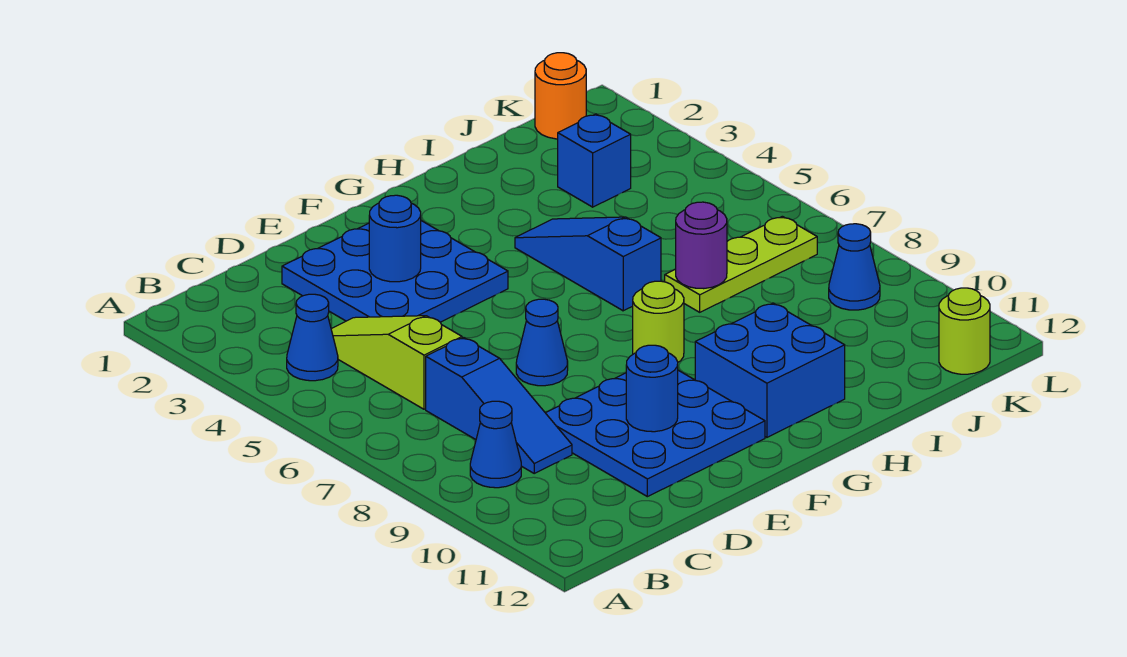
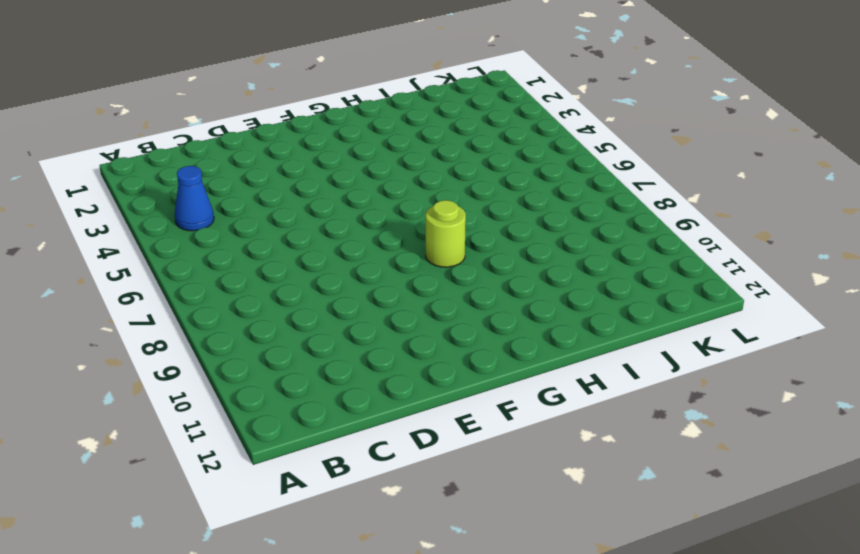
none -> blue 1x1 cone [470,401,521,488]
none -> lime 1x3 slope [331,316,462,409]
none -> blue 1x3 slope [426,338,572,473]

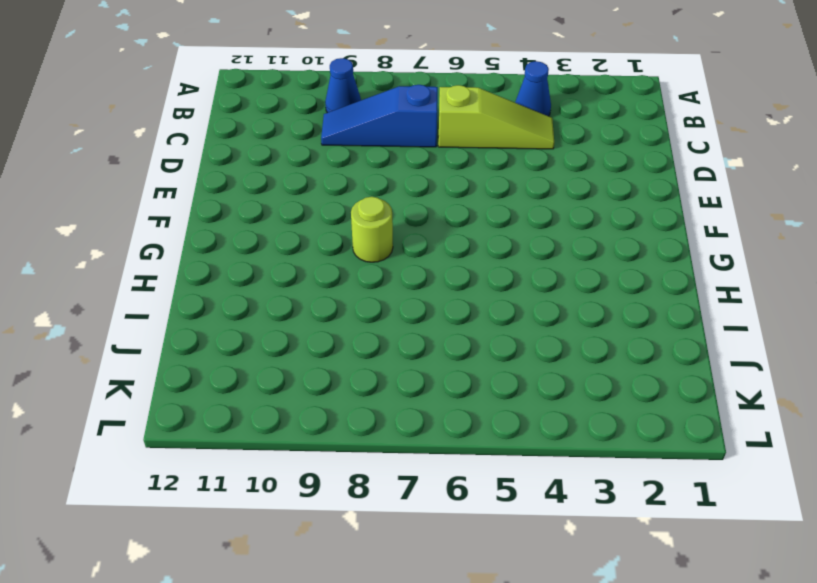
none -> blue 3x3 plate [282,221,508,322]
none -> blue 3x3 plate [546,370,765,497]
none -> blue 1x1 cone [516,299,568,386]

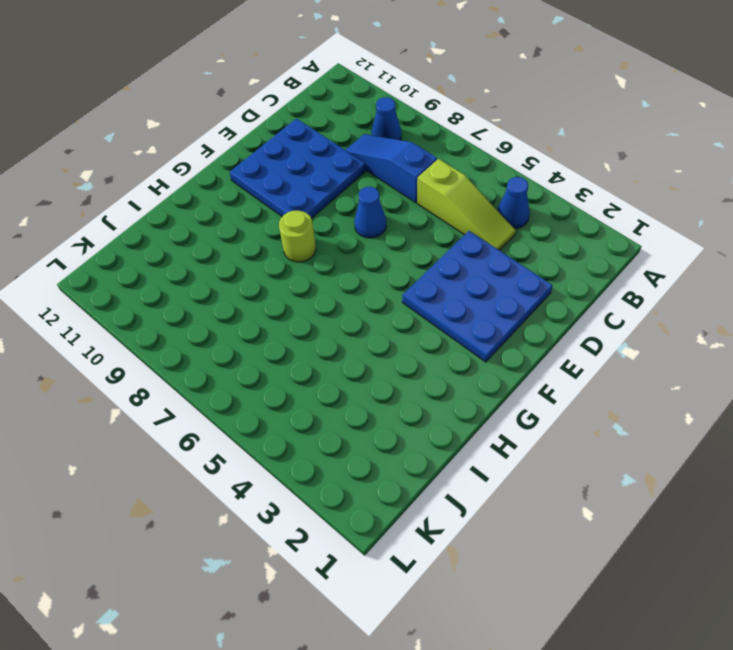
none -> blue 2x2 brick [695,303,845,437]
none -> blue 1x3 slope [515,217,661,311]
none -> lime 1x3 plate [665,216,817,312]

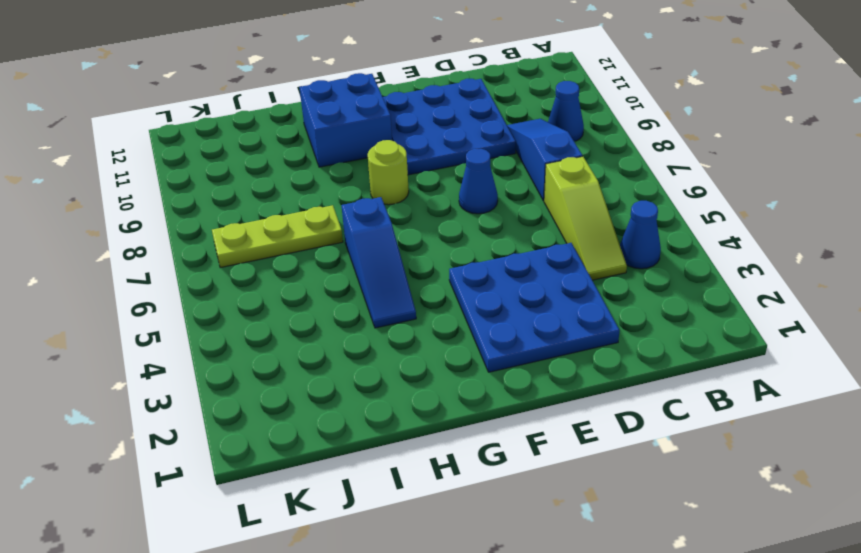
none -> blue 1x1 brick [558,114,631,207]
none -> orange 1x1 round brick [535,53,586,139]
none -> blue 1x1 cone [829,224,880,310]

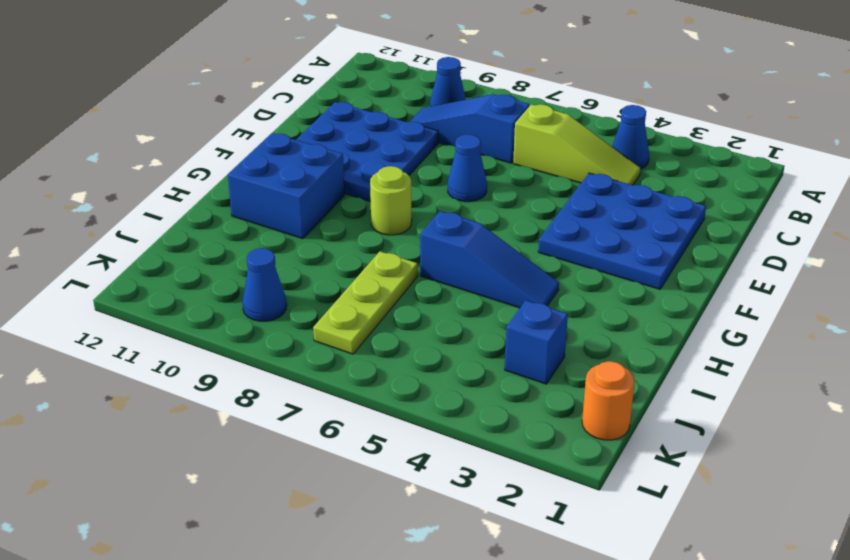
none -> lime 1x1 round brick [939,288,990,374]
none -> blue 1x1 round brick [369,195,421,282]
none -> blue 1x1 round brick [626,345,678,432]

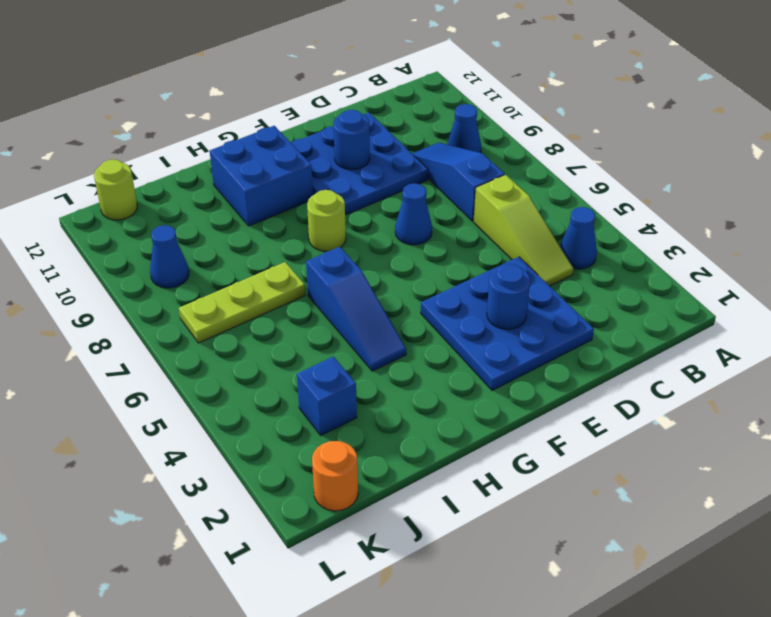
none -> purple 1x1 round brick [676,202,727,289]

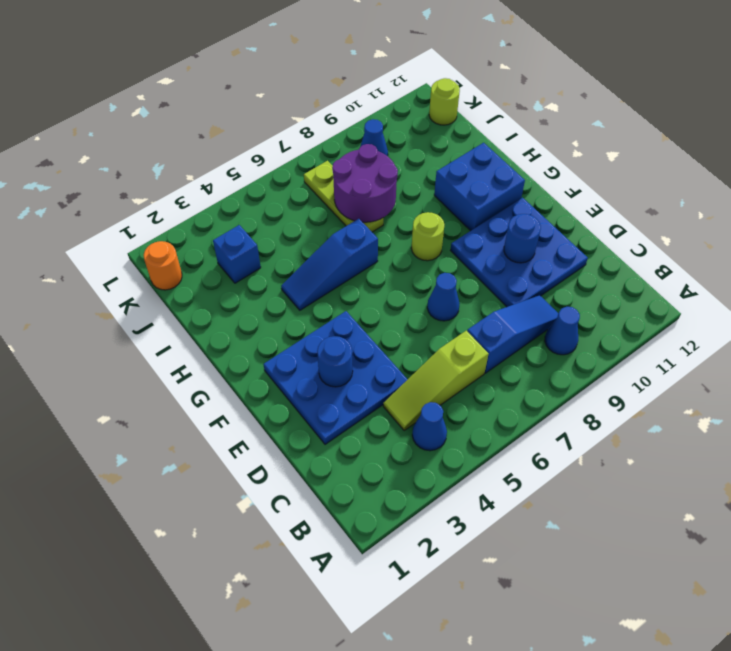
purple 2x2 round brick [332,144,398,222] -> purple 1x1 round brick [676,202,727,289]

